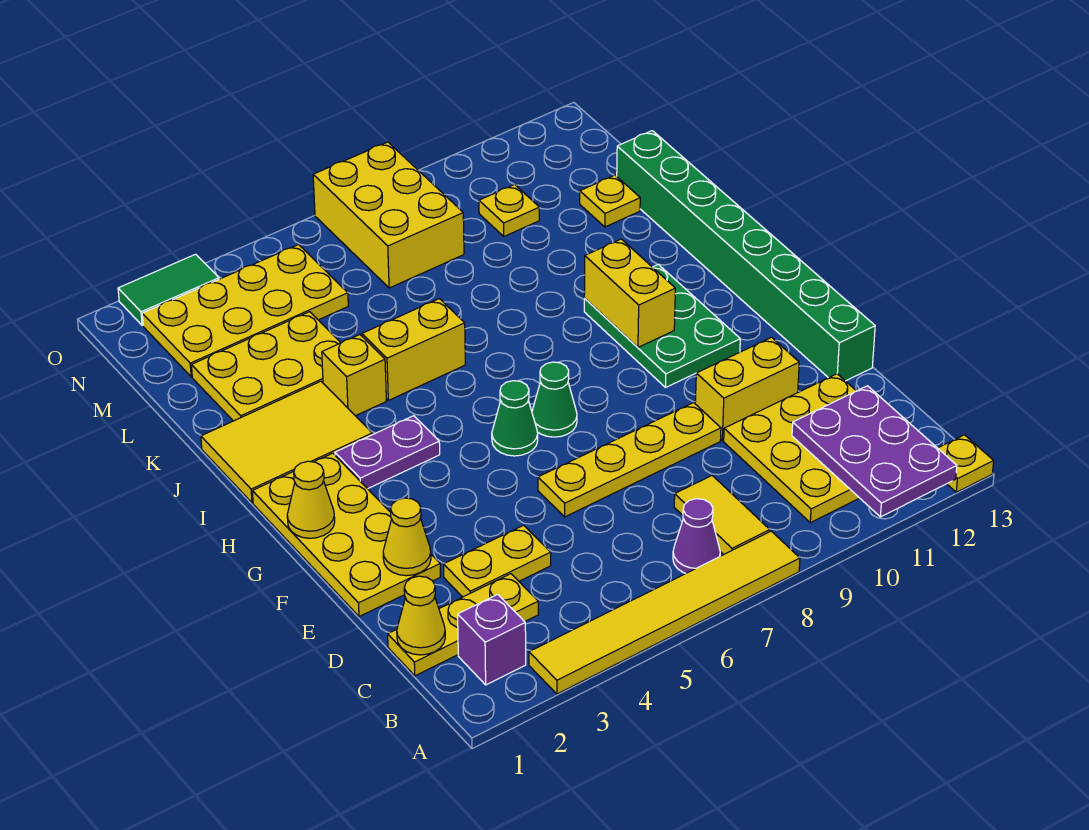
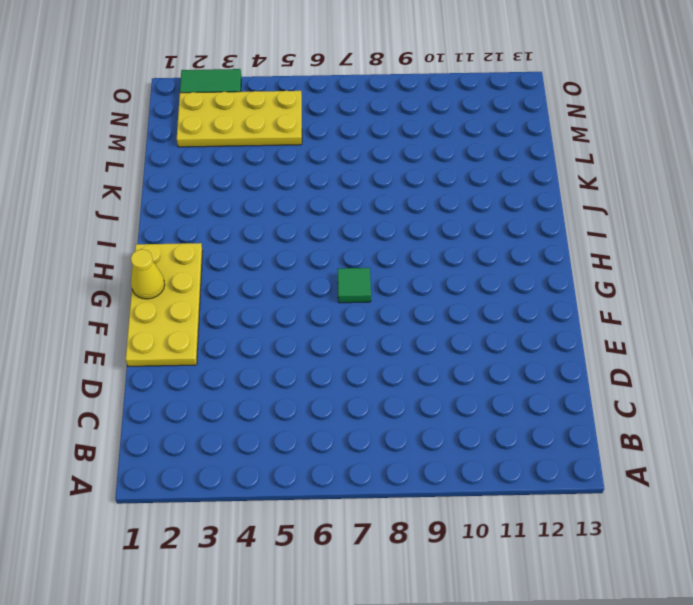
green 1x1 tile [338,268,371,303] -> green 1x1 cone [532,362,577,437]
none -> yellow 1x6 tile [529,531,800,694]
none -> yellow 1x1 plate [938,435,994,492]
none -> purple 1x1 brick [458,594,526,685]
none -> purple 1x1 cone [673,499,720,574]

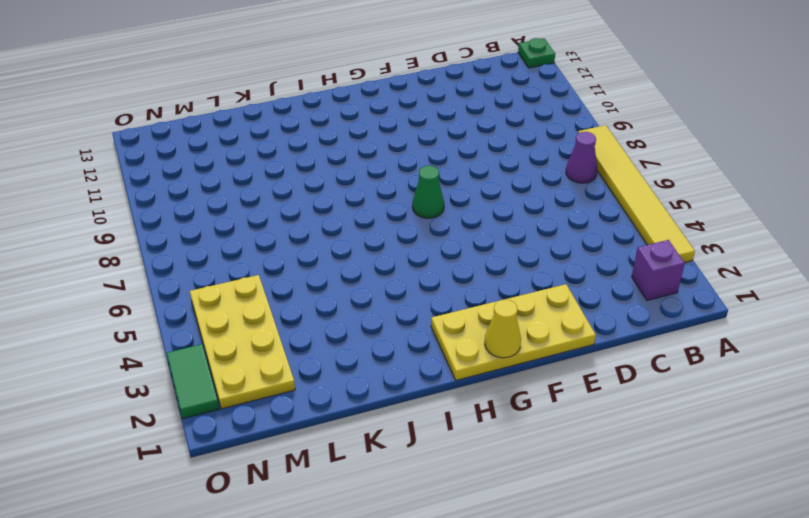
green 1x1 plate [518,38,555,68] -> yellow 1x1 plate [938,435,994,492]
none -> yellow 1x2 tile [674,476,770,555]
none -> yellow 3x3 plate [724,374,859,523]
none -> yellow 1x3 plate [388,574,538,676]
none -> yellow 1x2 plate [444,525,551,597]

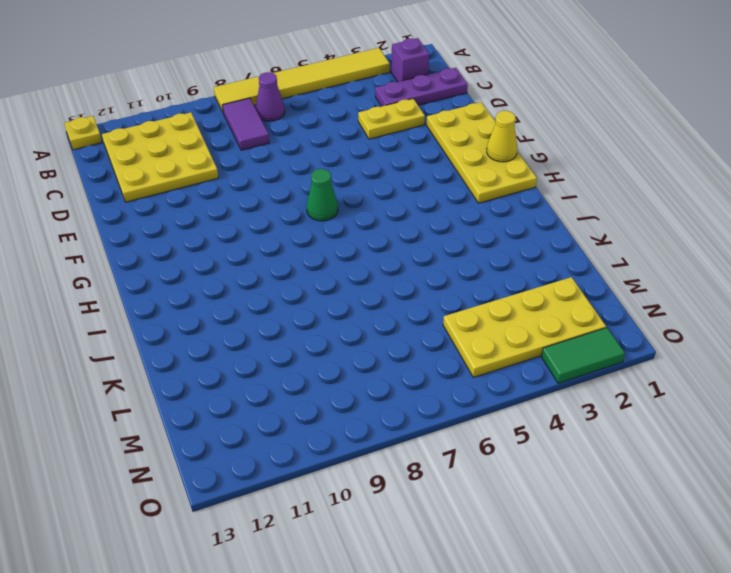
purple 1x2 tile [222,98,269,150] -> yellow 1x2 tile [674,476,770,555]
purple 1x3 plate [375,68,468,106] -> yellow 1x3 plate [388,574,538,676]
none -> yellow 1x4 plate [538,403,721,517]
none -> yellow 1x2 brick [695,337,799,440]
none -> green 1x8 brick [617,131,875,381]
none -> green 1x1 cone [492,381,538,456]

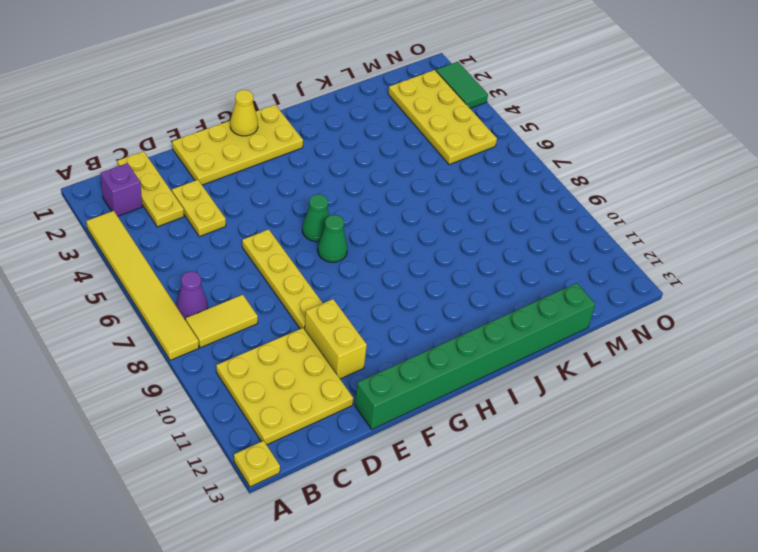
none -> green 2x3 plate [584,264,740,387]
none -> purple 1x2 plate [335,416,440,489]
none -> yellow 2x3 tile [201,381,372,503]
none -> yellow 1x1 brick [322,335,386,416]

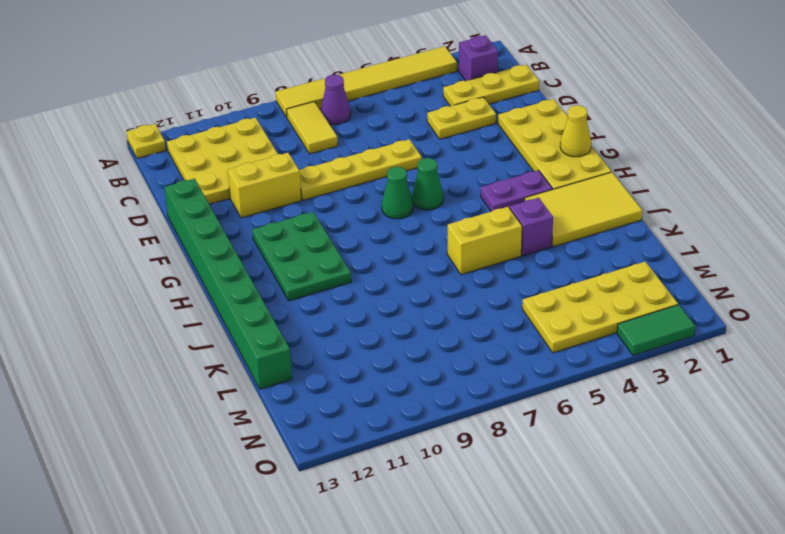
purple 1x1 brick [510,198,553,256] -> yellow 1x1 brick [322,335,386,416]
none -> yellow 2x3 plate [191,312,341,421]
none -> yellow 1x1 plate [580,175,640,227]
none -> yellow 2x3 brick [313,142,464,288]
none -> yellow 1x1 plate [479,185,539,236]

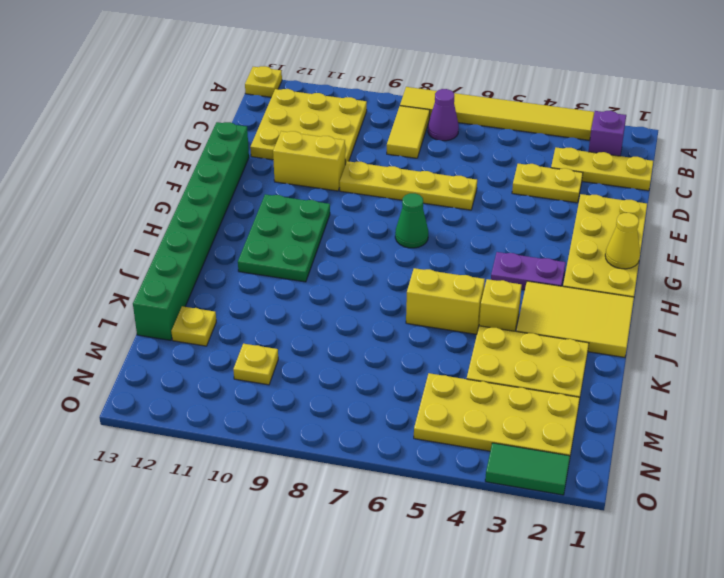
none -> green 1x1 cone [492,381,538,456]
none -> yellow 2x3 brick [313,142,464,288]
none -> purple 2x3 plate [792,386,957,517]
none -> yellow 1x1 cone [397,576,445,655]

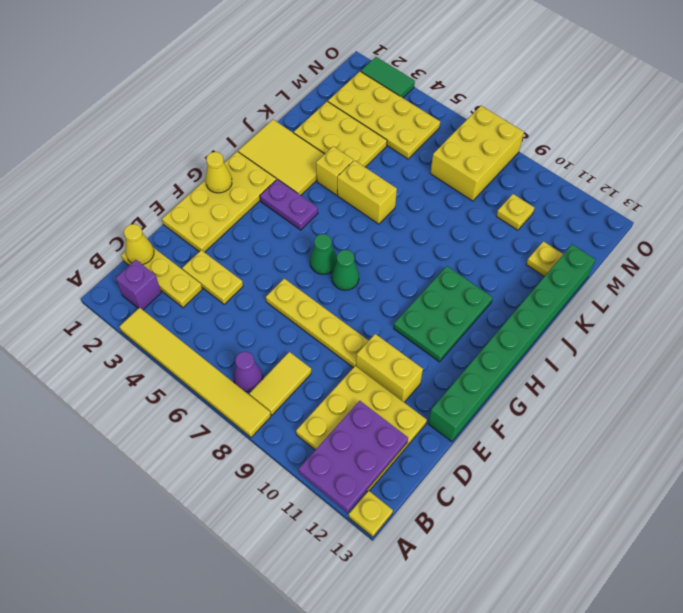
none -> yellow 1x1 cone [383,498,431,576]
none -> yellow 1x2 brick [584,239,675,347]

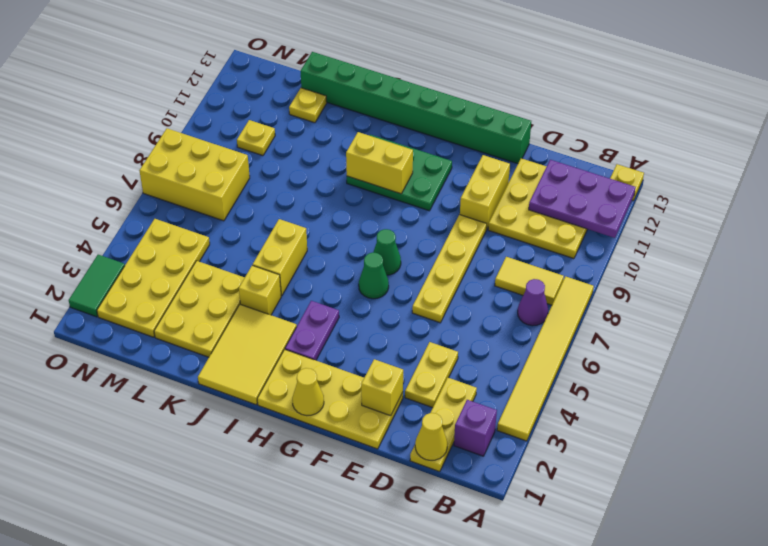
yellow 1x1 brick [361,359,403,416] -> yellow 1x1 cone [383,498,431,576]

